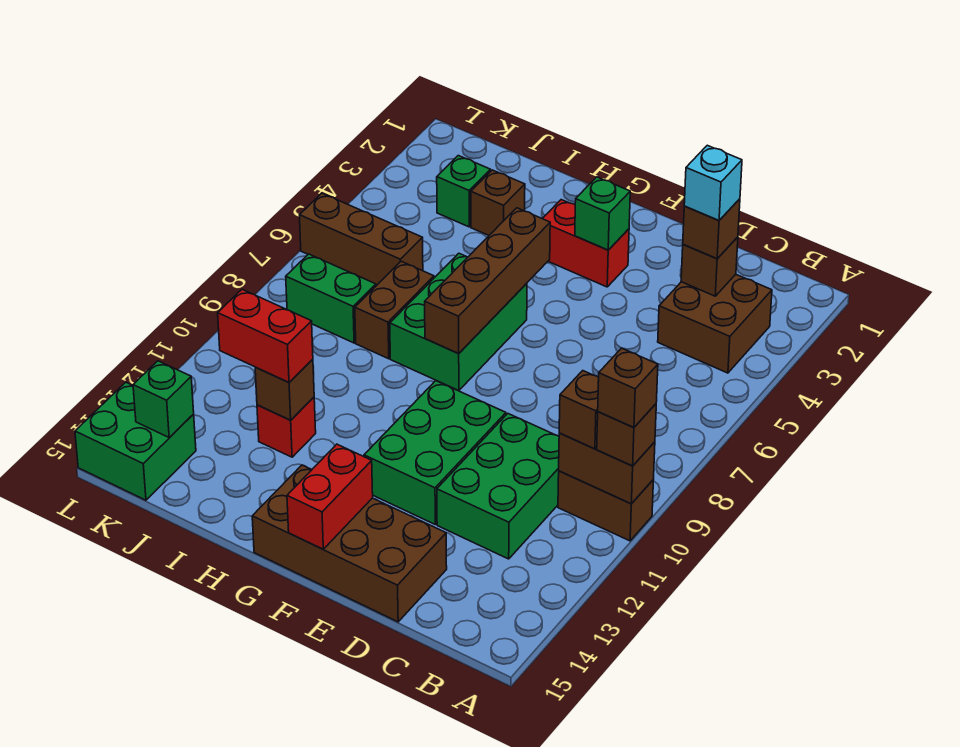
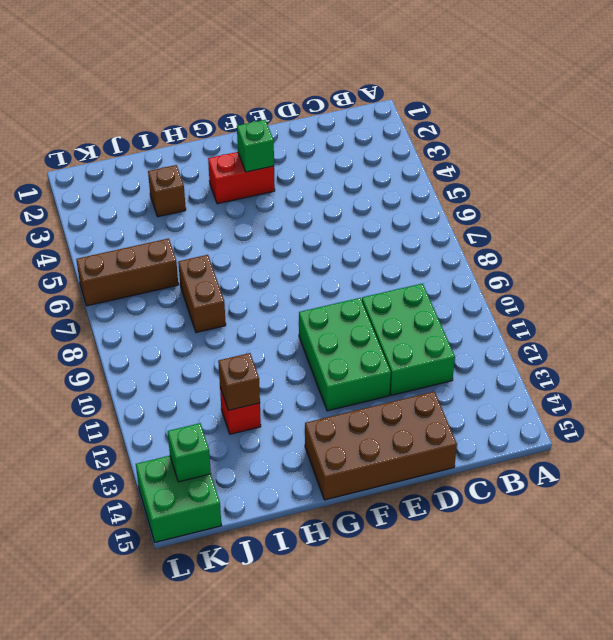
none -> brown 1x2 brick [558,471,653,541]
none -> brown 2x2 brick [658,274,772,373]
none -> green 2x3 brick [390,253,527,391]

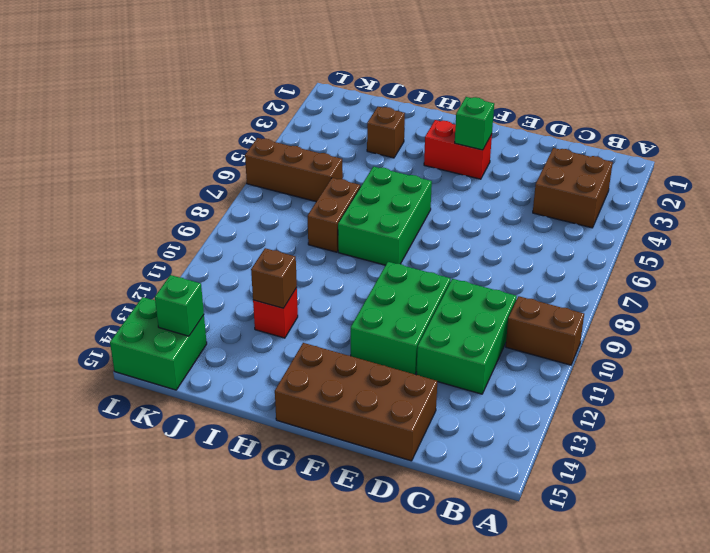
none -> green 1x1 brick [437,156,491,227]
none -> green 1x2 brick [286,254,376,343]
none -> brown 1x2 brick [559,433,655,504]

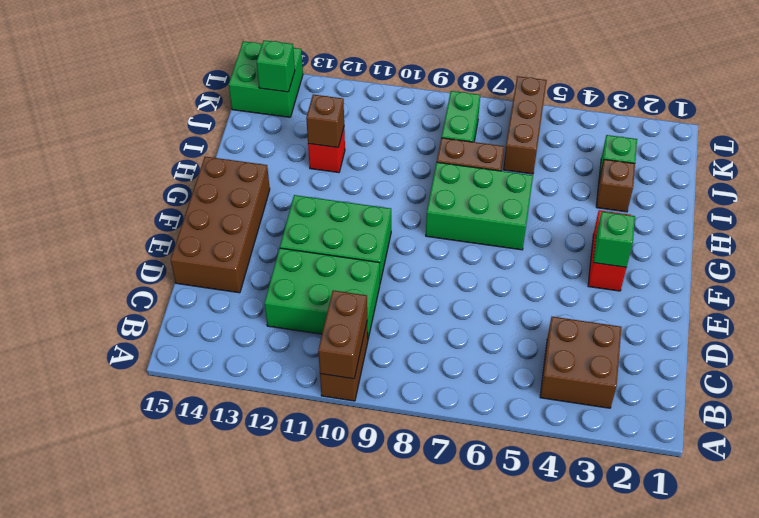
none -> brown 1x1 brick [681,237,738,296]
none -> red 1x2 brick [287,444,373,549]
none -> brown 1x4 brick [425,208,550,354]

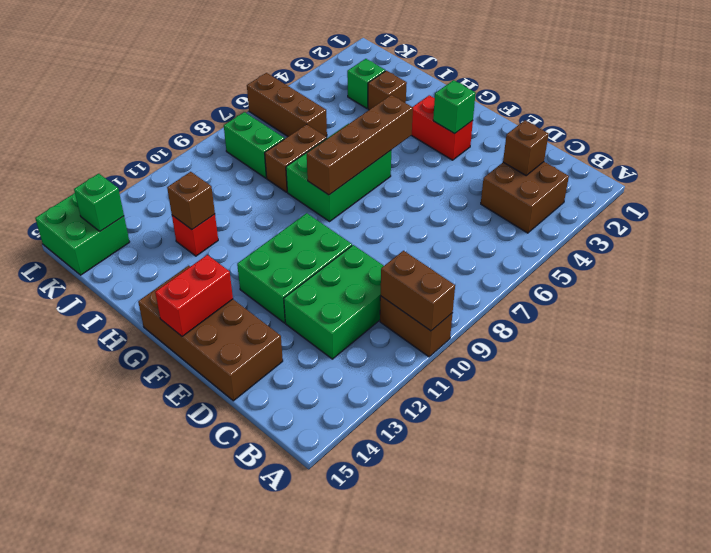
none -> brown 1x1 brick [597,404,656,466]
none -> brown 1x1 brick [559,371,599,449]
none -> brown 1x1 brick [683,199,740,259]

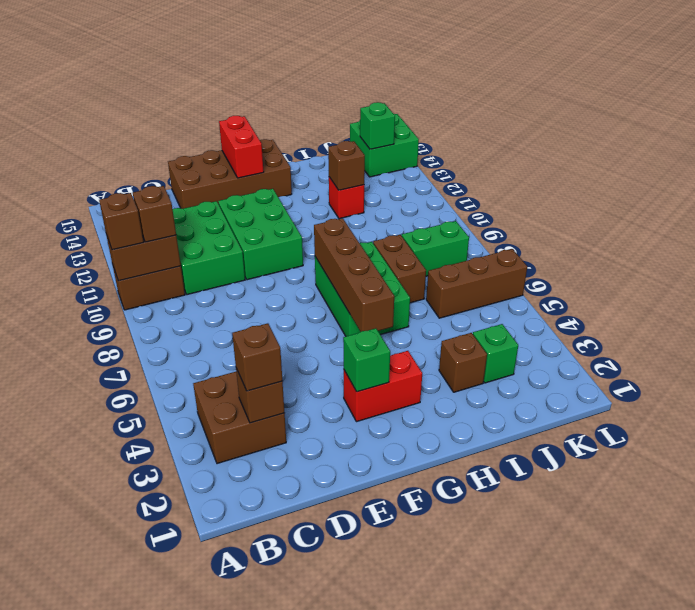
none -> red 1x2 brick [218,289,313,382]
none -> brown 1x1 brick [598,348,658,427]
none -> cyan 1x1 brick [684,145,742,220]

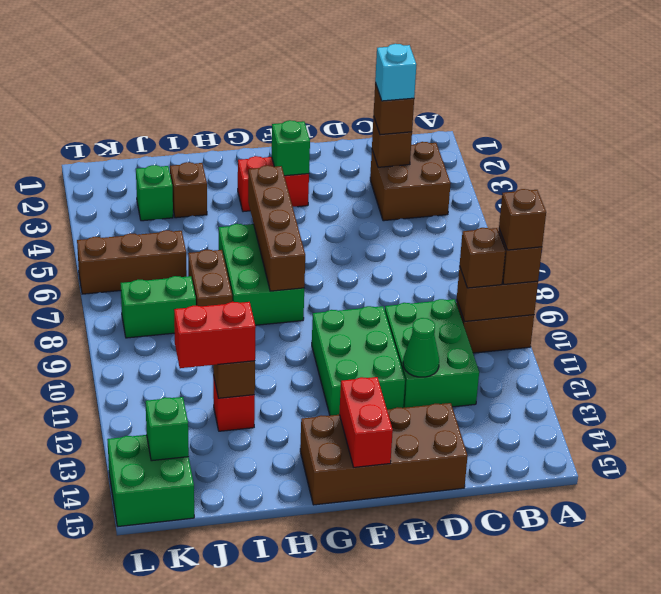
green 1x1 cone [403,318,439,377] -> none

